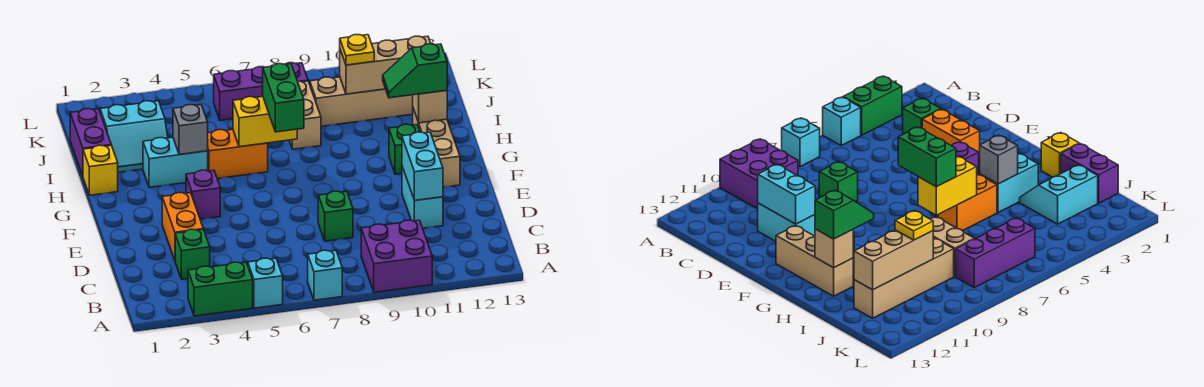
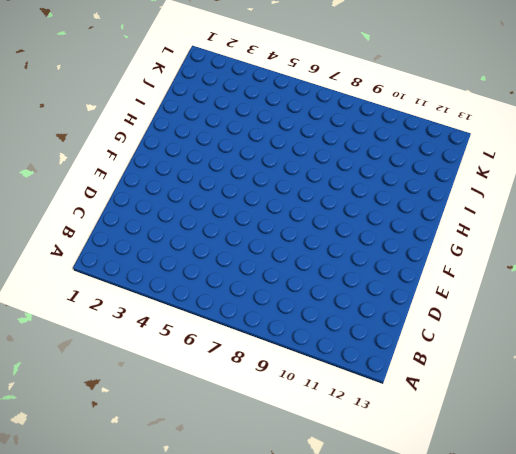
none -> green 1x2 brick [188,262,253,316]
none -> cyan 1x1 brick [248,258,283,308]
none -> cyan 1x1 brick [308,250,342,300]

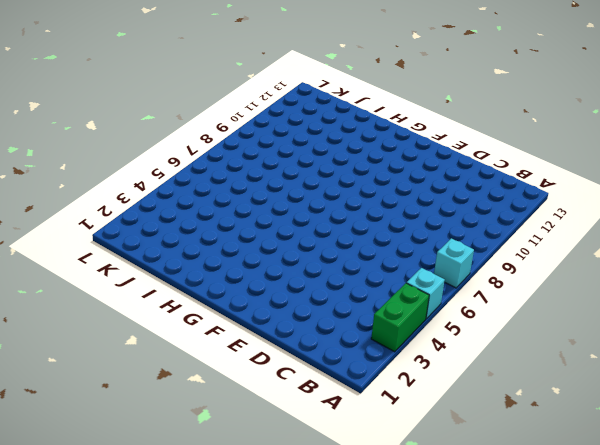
none -> purple 2x2 brick [361,220,432,292]
none -> green 1x1 brick [175,229,210,279]
none -> orange 1x2 brick [162,193,203,260]

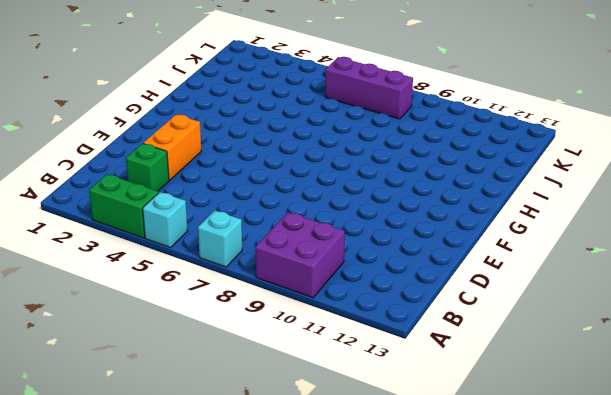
none -> green 1x1 brick [318,191,353,241]
none -> cyan 1x2 brick [402,167,443,228]
none -> purple 1x1 brick [186,170,220,219]

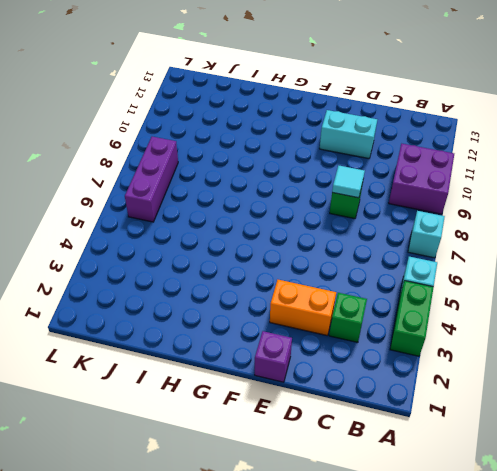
cyan 1x1 tile [332,166,365,198] -> none
purple 1x1 brick [255,331,292,382] -> purple 1x1 brick moved to [186,170,220,219]
none -> tan 1x3 brick [413,109,460,187]
none -> green 1x1 brick [389,124,420,174]
none -> yellow 1x1 brick [83,145,118,195]

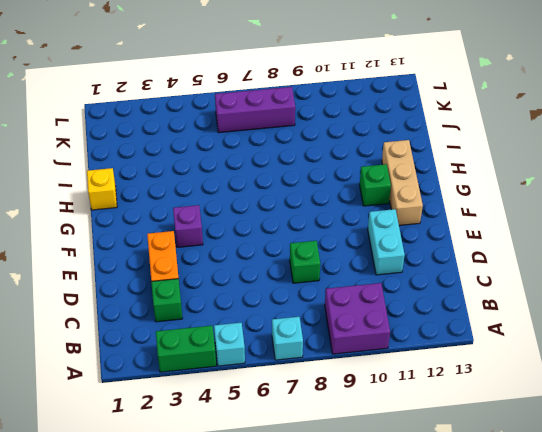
none -> cyan 1x2 brick [143,137,208,188]
none -> orange 1x2 brick [208,130,268,179]
none -> purple 1x2 brick [70,109,111,176]

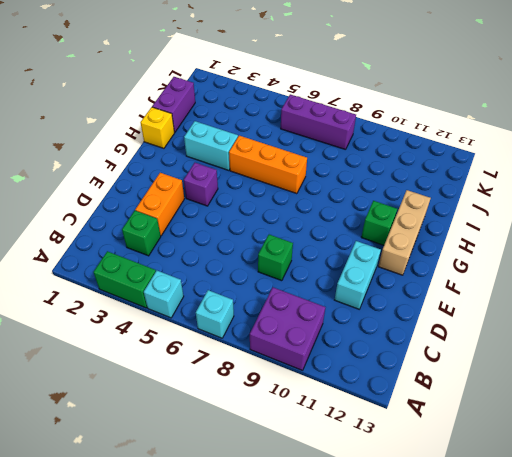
orange 1x3 brick [229,136,307,194] -> orange 1x2 brick [208,130,268,179]
none -> cyan 2x2 slope [100,101,168,172]
none -> tan 1x2 brick [289,81,321,149]
none -> tan 1x4 brick [310,77,413,126]

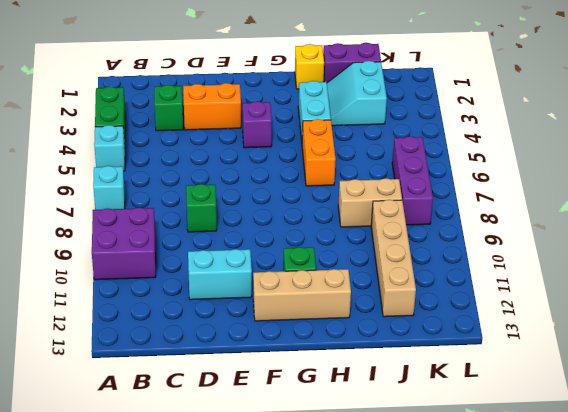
none -> cyan 1x2 brick [402,132,443,200]
none -> grey 1x1 brick [173,105,208,155]
none -> yellow 1x2 brick [233,97,297,147]

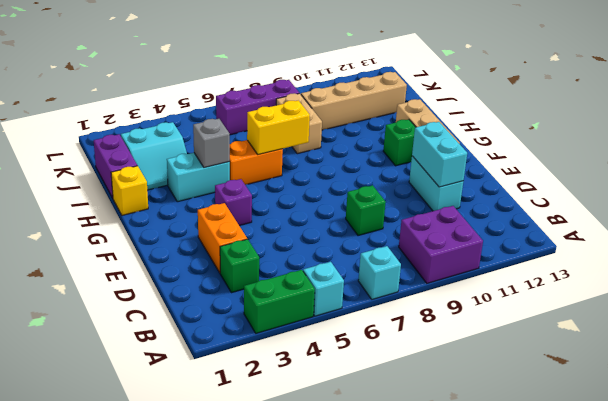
none -> tan 1x1 brick [413,90,447,123]
none -> tan 1x3 brick [340,36,431,94]
none -> green 1x2 brick [263,64,304,132]

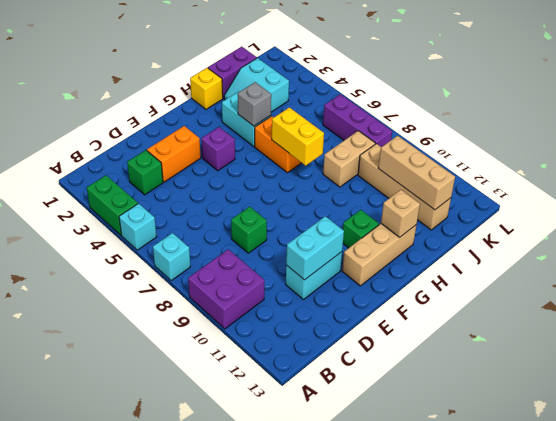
none -> green 1x2 brick [263,64,304,132]
none -> green 1x2 slope [383,44,447,98]
none -> yellow 1x1 plate [340,35,374,65]

